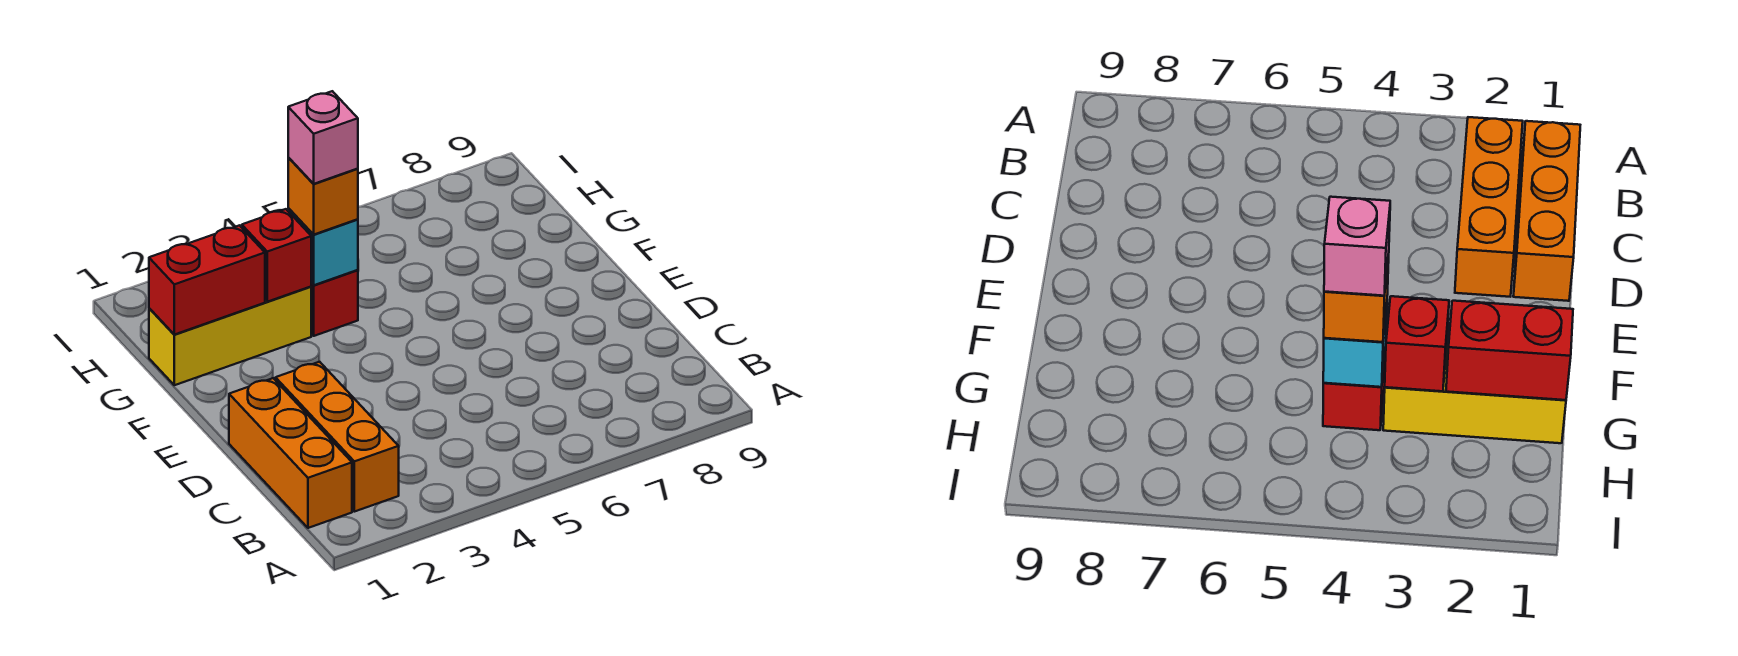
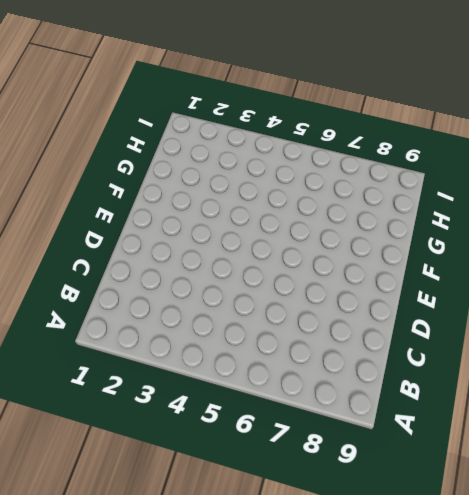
none -> orange 1x3 brick [229,378,352,528]
none -> orange 1x3 brick [275,362,399,512]

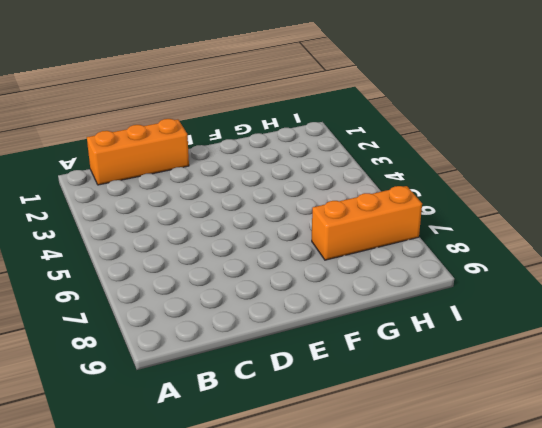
orange 1x3 brick [312,186,422,260] -> orange 1x3 brick moved to [275,362,399,512]
none -> yellow 1x3 brick [149,287,311,385]
none -> red 1x1 brick [311,270,358,336]

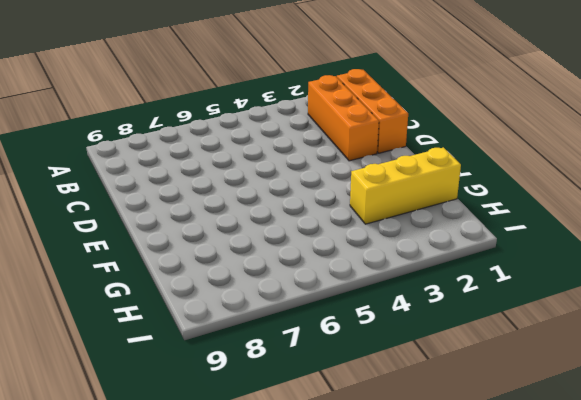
none -> red 1x1 brick [311,270,358,336]
none -> red 1x2 brick [149,225,265,335]

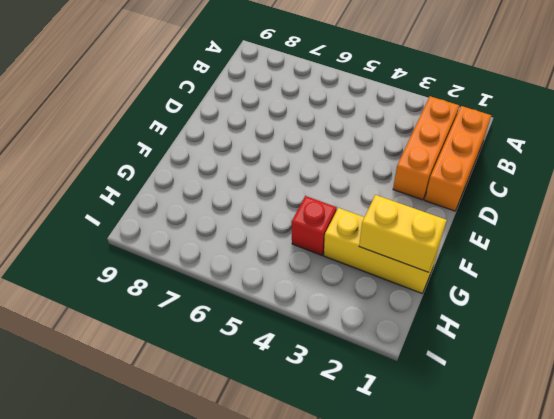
yellow 1x2 brick [359,195,447,272] -> red 1x2 brick [149,225,265,335]
none -> red 1x1 brick [242,209,311,302]
none -> cyan 1x1 brick [288,208,358,285]

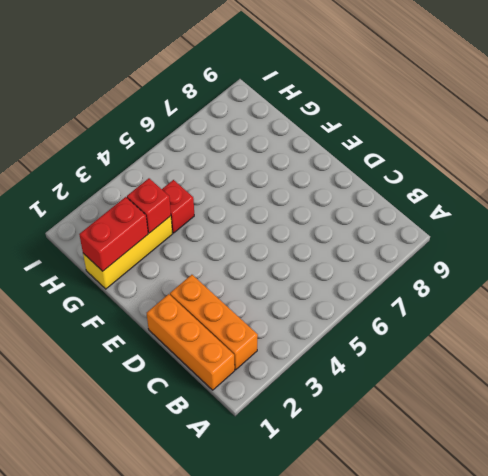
none -> cyan 1x1 brick [288,208,358,285]
none -> orange 1x1 brick [288,158,358,235]

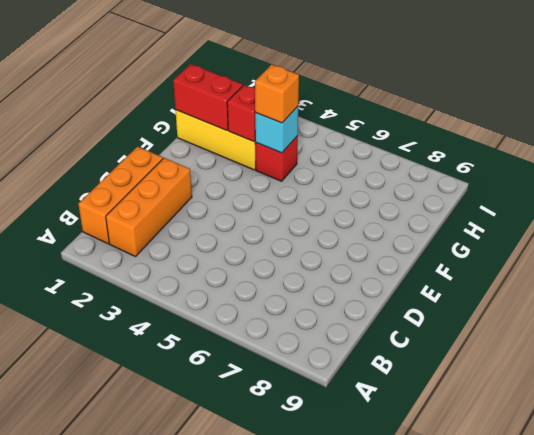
none -> pink 1x1 brick [288,91,358,184]

